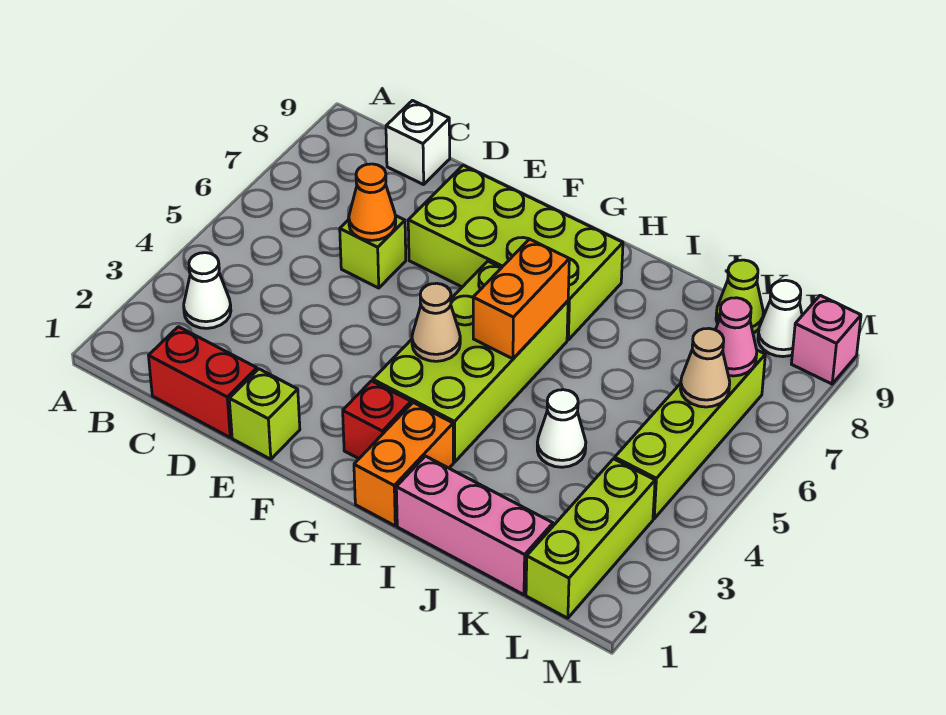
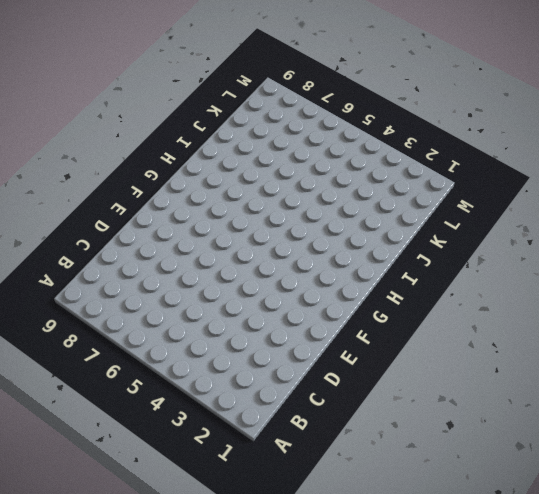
none -> white 1x1 cone [184,253,231,328]
none -> red 1x2 brick [149,327,257,437]
none -> white 1x1 brick [386,101,450,185]

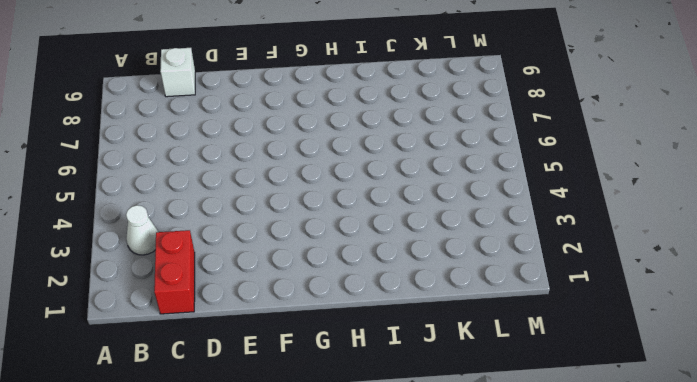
red 1x2 brick [154,230,195,314] -> red 1x2 brick turned to [149,327,257,437]
none -> lime 1x1 brick [340,215,406,288]
none -> lime 1x1 brick [229,369,300,459]
none -> lime 2x4 brick [408,165,623,340]

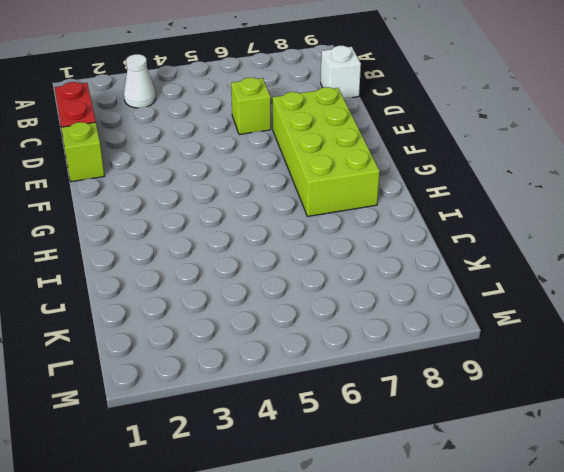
none -> red 1x1 brick [343,381,411,459]
none -> lime 2x4 brick [373,261,568,462]
none -> orange 1x2 brick [354,403,453,526]

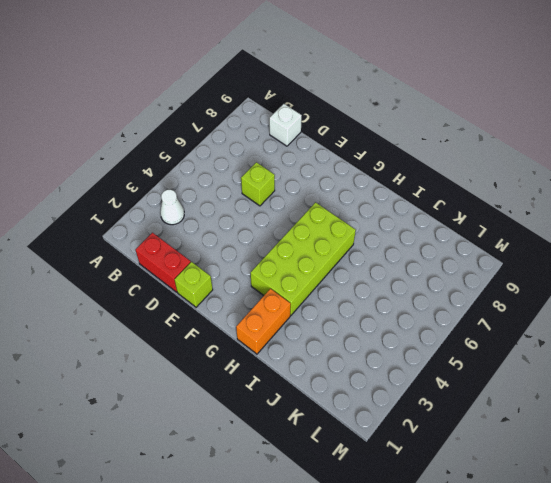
none -> lime 2x4 brick [408,165,623,340]
none -> red 1x1 brick [343,381,411,459]
none -> pink 1x3 brick [396,456,553,595]

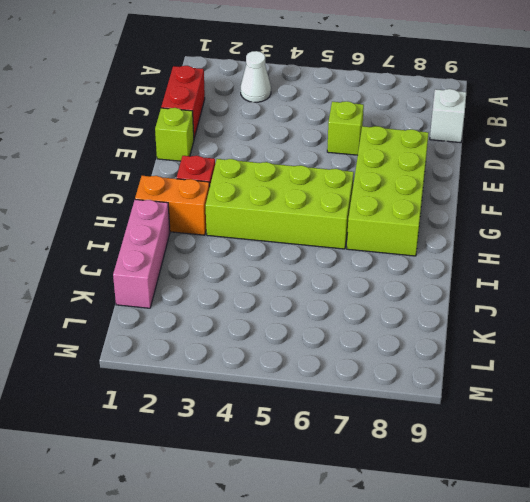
none -> white 1x1 cone [537,390,586,467]
none -> lime 1x1 cone [716,260,763,333]
none -> lime 1x3 brick [526,459,655,618]

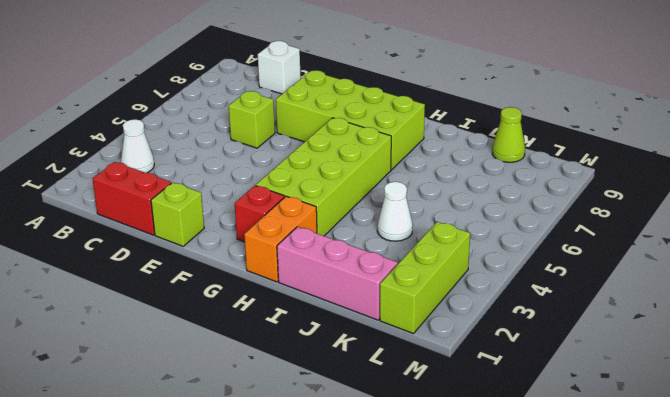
none -> lime 1x4 brick [615,350,765,519]
none -> white 1x1 cone [758,280,802,357]
none -> pink 1x1 brick [791,295,861,384]

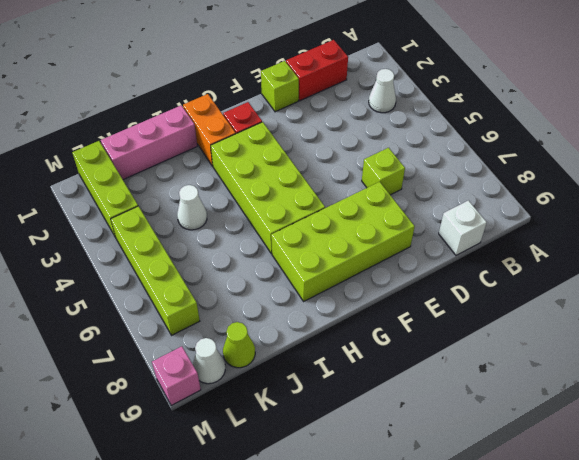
none -> orange 1x1 cone [349,164,396,240]
none -> tan 1x1 cone [412,283,460,361]
none -> orange 1x2 brick [473,239,569,359]

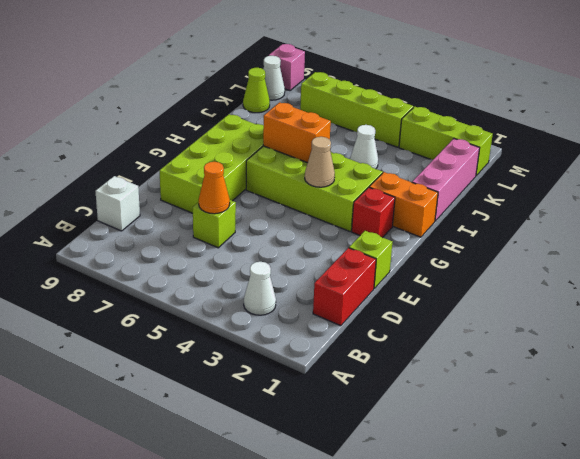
none -> tan 1x1 cone [681,328,730,407]
none -> pink 1x1 cone [716,298,757,376]

